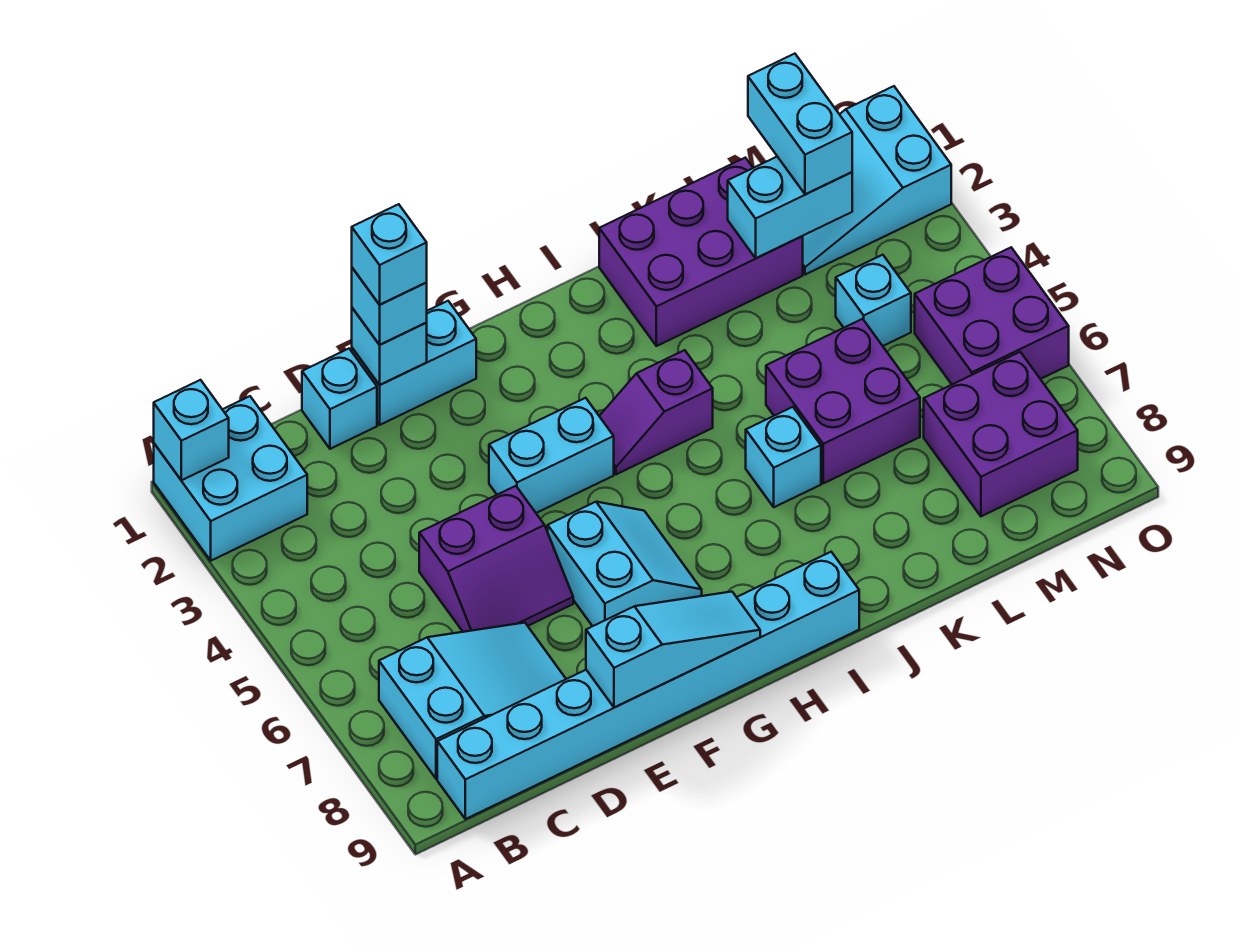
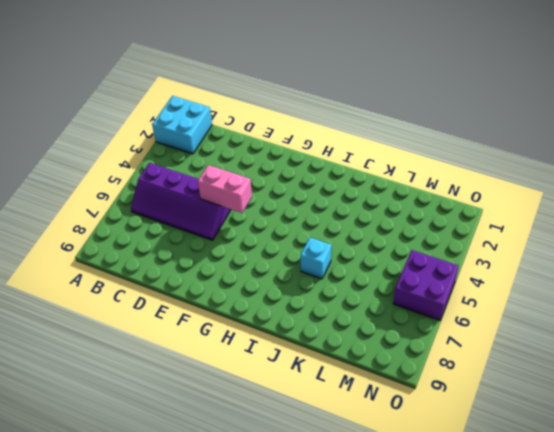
purple 2x4 slope [131,163,231,240] -> purple 2x2 slope [419,486,573,632]
pink 1x2 brick [198,165,252,213] -> none
none -> cyan 2x3 slope [379,623,566,779]
none -> cyan 1x8 brick [437,552,859,819]
none -> cyan 1x1 brick [302,349,377,449]

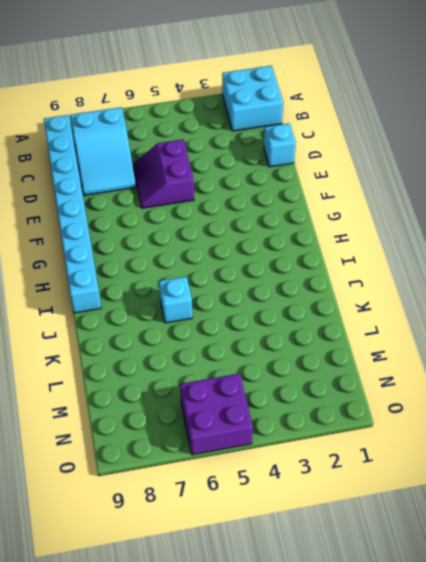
none -> cyan 1x2 brick [352,301,476,425]
none -> cyan 1x2 brick [489,398,614,513]
none -> cyan 2x2 slope [548,502,702,626]

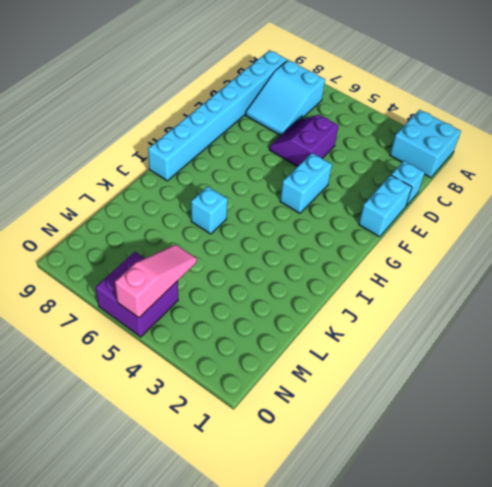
pink 1x3 slope [115,245,197,318] -> none
none -> cyan 2x2 slope [548,502,702,626]
none -> purple 1x2 slope [599,350,713,474]
none -> purple 2x3 brick [599,158,803,346]

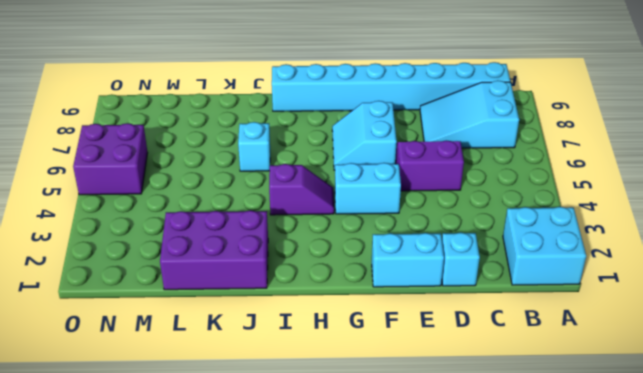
none -> purple 2x2 brick [766,319,920,483]
none -> cyan 2x3 slope [803,86,951,275]
none -> cyan 1x1 brick [836,255,911,346]

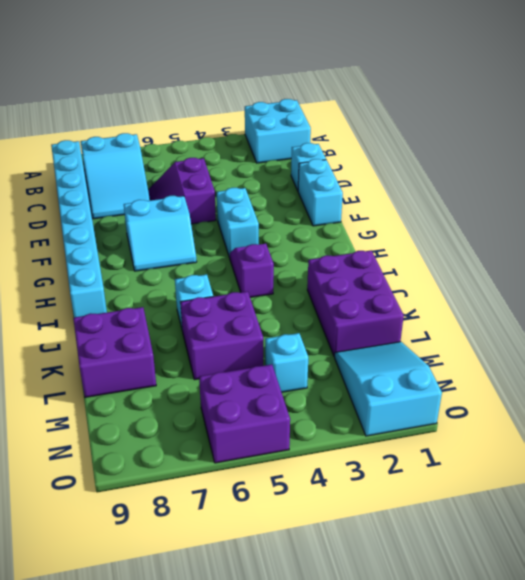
purple 2x2 brick [73,307,156,397] -> purple 2x2 brick moved to [924,352,1078,516]
none -> cyan 1x1 brick [154,380,229,480]
none -> cyan 1x1 brick [352,308,427,385]
none -> cyan 1x3 slope [586,592,760,708]

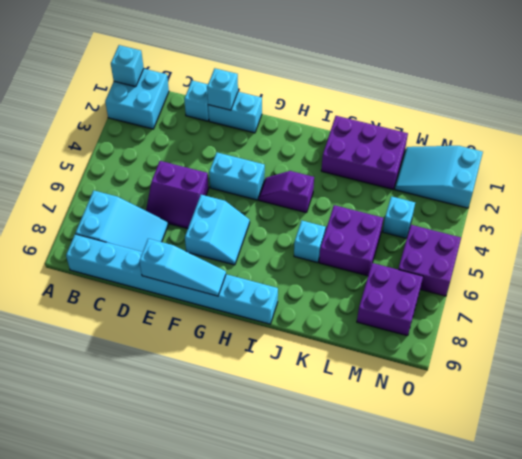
none -> cyan 1x2 brick [728,157,852,258]
none -> cyan 1x1 brick [352,268,427,345]
none -> cyan 1x2 brick [748,54,852,194]

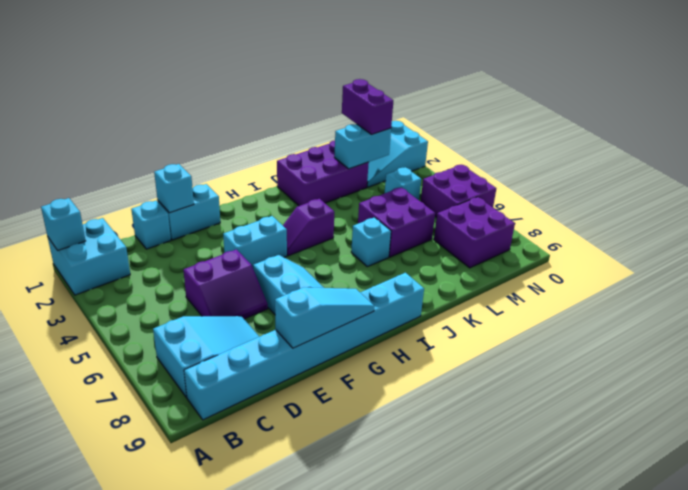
purple 1x2 brick [342,79,393,134] -> cyan 1x2 brick [748,54,852,194]
none -> cyan 1x1 brick [352,268,427,345]
none -> cyan 1x1 brick [352,204,427,305]

